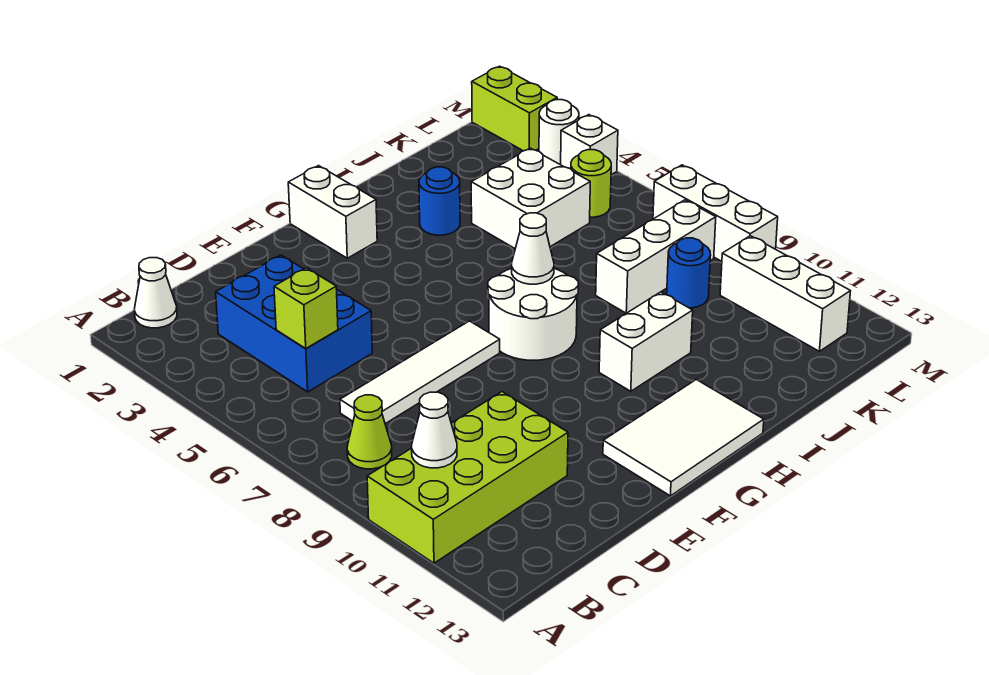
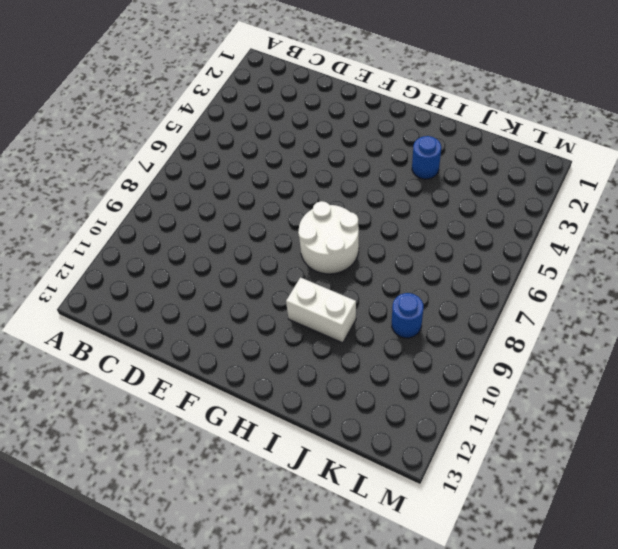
none -> lime 2x4 brick [367,392,568,563]
none -> white 1x1 cone [134,258,177,328]
none -> lime 1x1 cone [347,395,392,469]

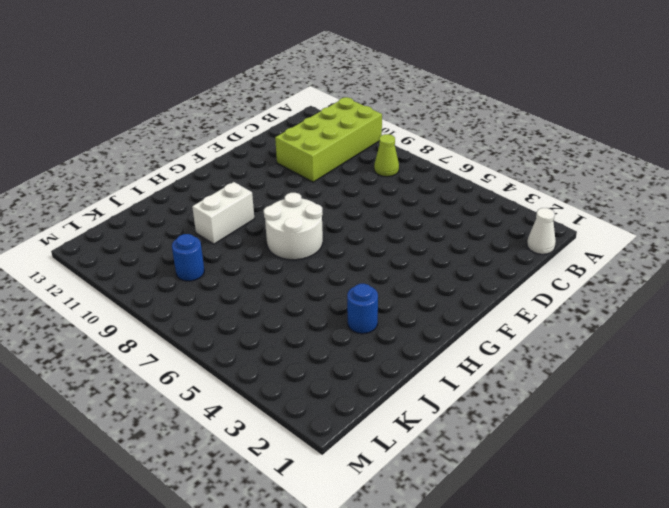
none -> blue 2x3 brick [216,255,372,392]
none -> white 1x4 tile [340,321,500,424]
none -> white 2x3 tile [603,380,764,496]

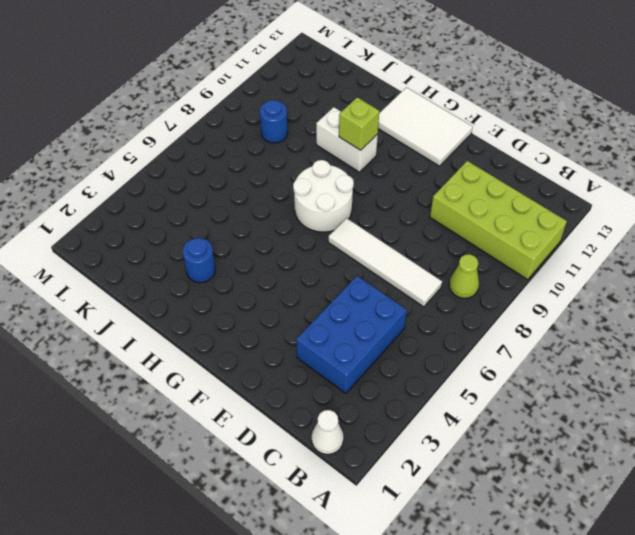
lime 1x1 brick [339,97,379,150] -> lime 1x1 brick moved to [274,268,338,349]
none -> white 1x2 brick [288,166,377,258]
none -> white 2x2 brick [471,148,590,248]
none -> white 1x3 brick [596,200,716,313]

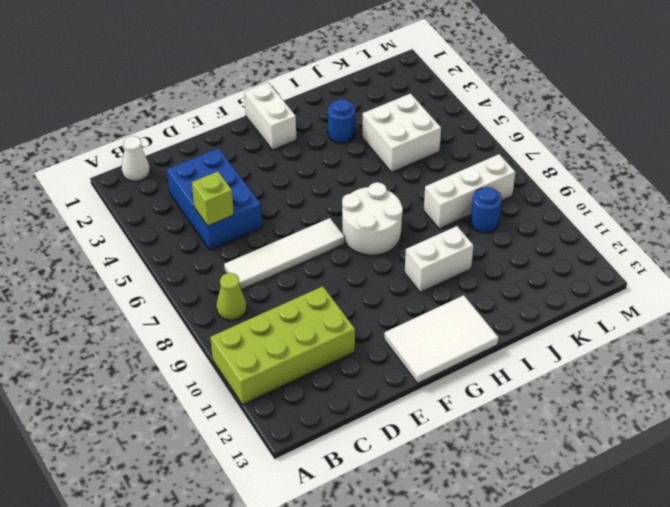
none -> lime 1x1 round brick [571,150,611,217]
none -> white 1x3 brick [720,236,850,351]
none -> lime 1x2 brick [472,66,557,151]

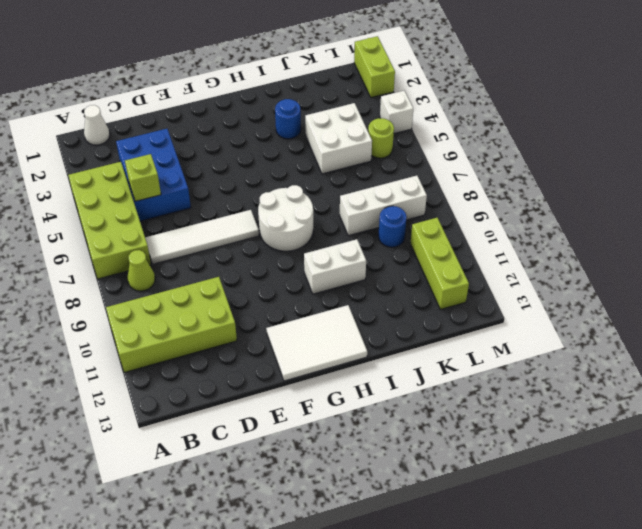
lime 2x4 brick [68,162,151,279] -> none
lime 1x3 brick [410,218,469,310] -> white 1x3 brick [720,236,850,351]
none -> white 1x2 brick [288,166,377,258]
none -> white 1x1 round brick [539,100,579,165]
none -> white 1x3 brick [653,165,778,261]

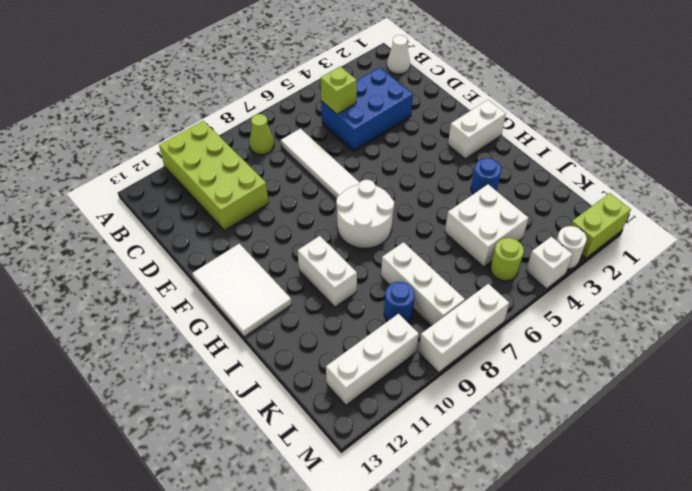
none -> white 1x1 cone [412,392,457,468]
none -> white 1x1 cone [512,213,554,284]

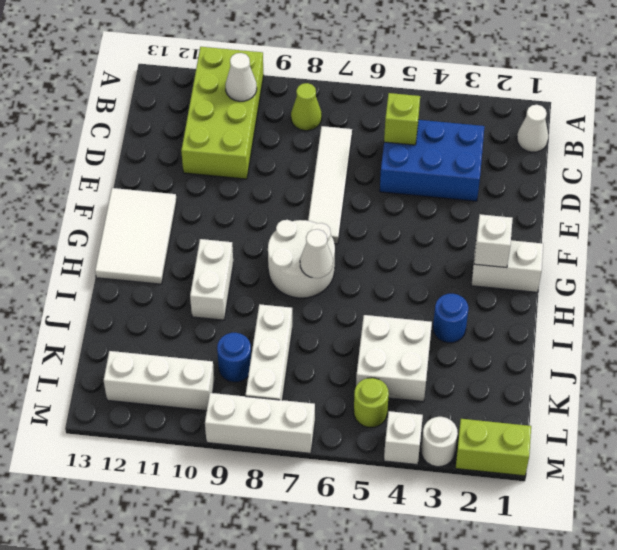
white 1x1 brick [474,214,513,268] -> none

